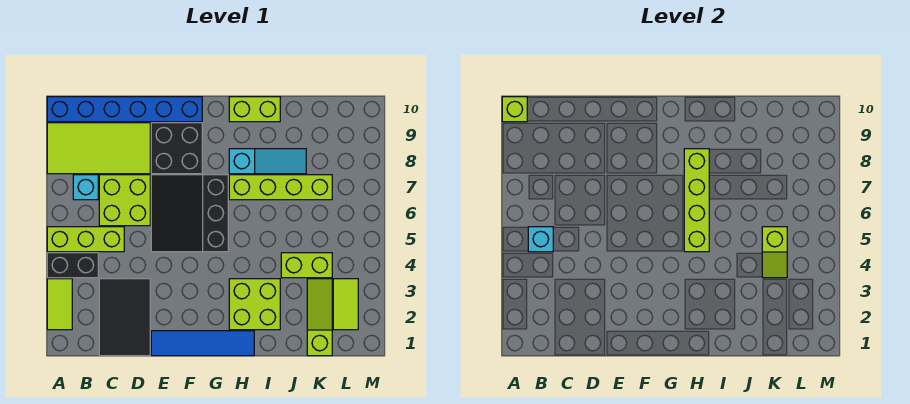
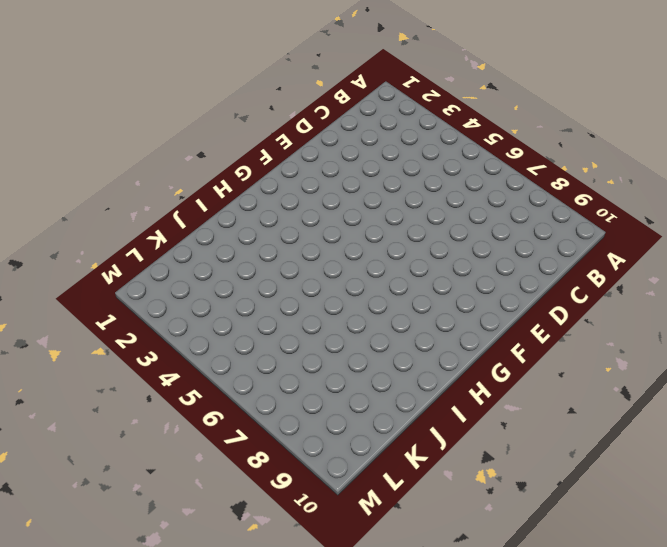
none -> lime 1x2 tile [47,279,72,330]
none -> black 1x2 brick [47,253,98,278]
none -> lime 1x3 brick [47,227,124,252]

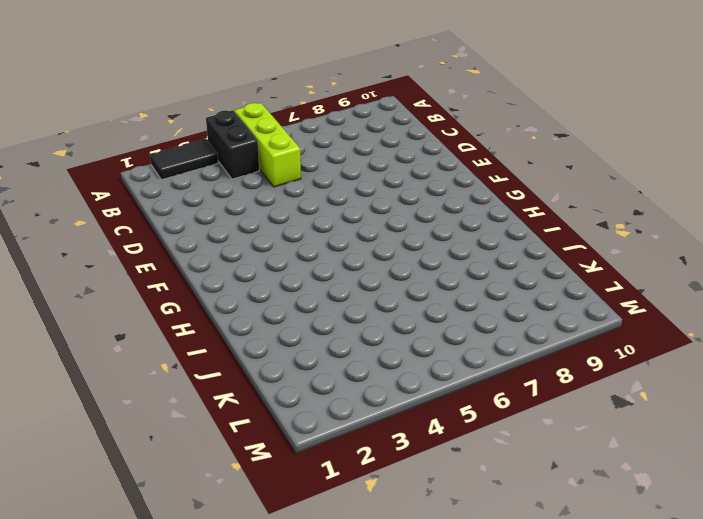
black 1x2 tile [150,139,218,180] -> lime 1x2 tile [47,279,72,330]
none -> lime 2x4 tile [47,123,150,174]
none -> blue 1x6 brick [47,97,202,122]
none -> cyan 1x1 brick [73,175,98,200]

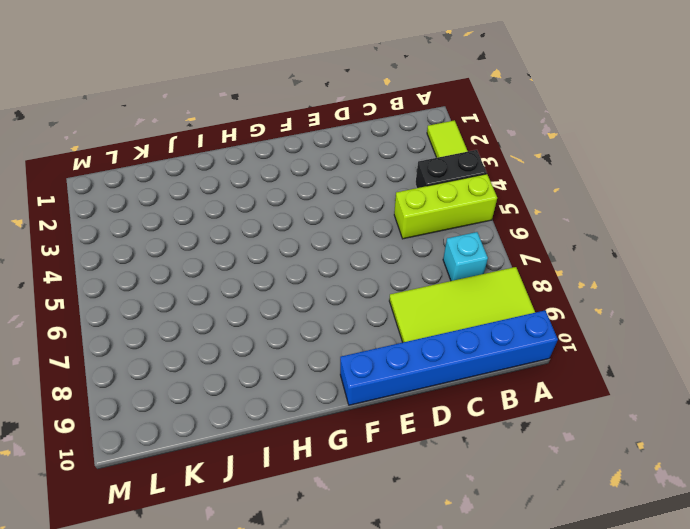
none -> black 2x3 tile [99,279,150,356]
none -> lime 2x2 brick [99,175,150,226]
none -> blue 1x4 tile [151,331,254,356]

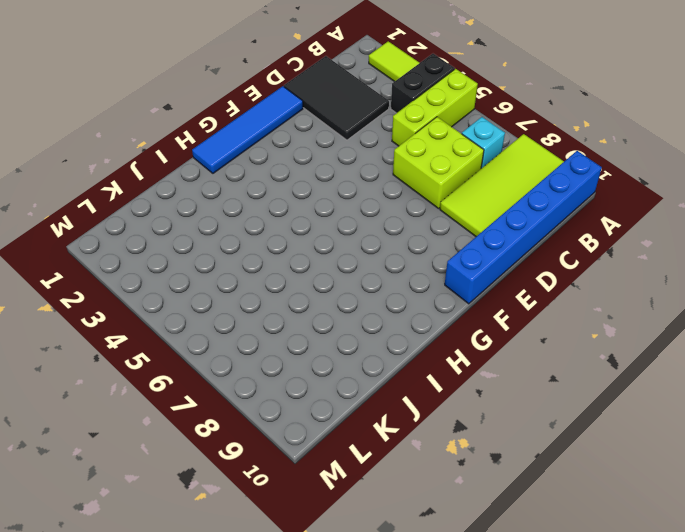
none -> black 3x3 slope [151,175,228,252]
none -> black 2x2 brick [151,123,202,174]
none -> lime 2x2 brick [229,279,280,330]

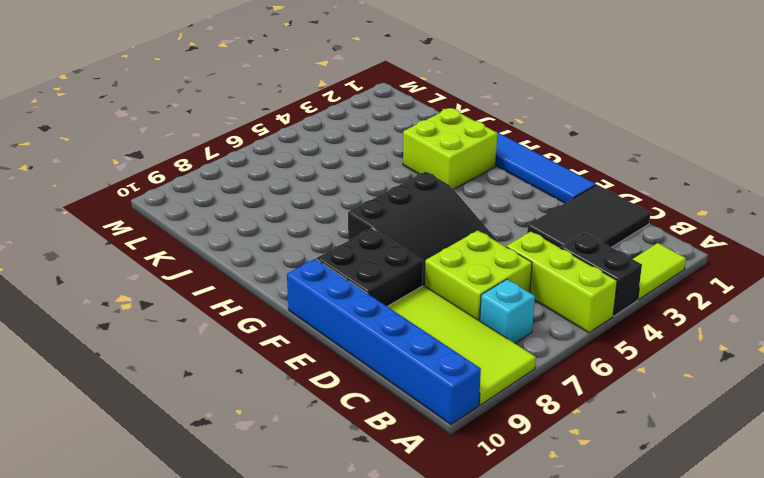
none -> lime 1x4 brick [229,175,332,200]
none -> cyan 1x3 slope [229,149,306,174]
none -> lime 1x2 brick [229,97,280,122]

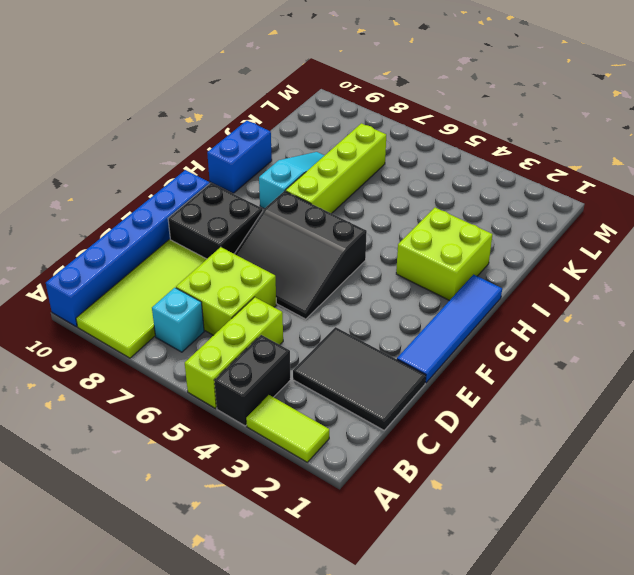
blue 1x2 brick [207,121,272,193] -> lime 1x2 brick [229,97,280,122]
none -> lime 1x2 brick [281,253,332,278]
none -> lime 1x3 slope [307,279,332,356]
none -> lime 1x2 tile [333,279,358,330]

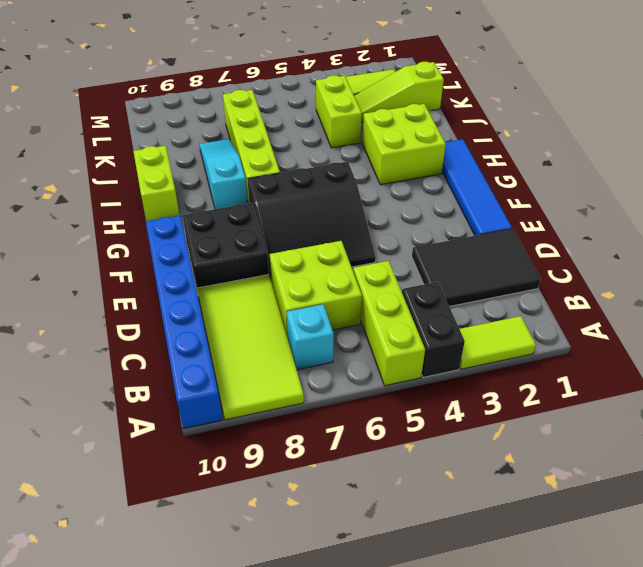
none -> lime 1x1 brick [502,97,527,122]
none -> cyan 1x1 brick [528,227,553,252]
none -> lime 1x4 brick [684,149,709,252]

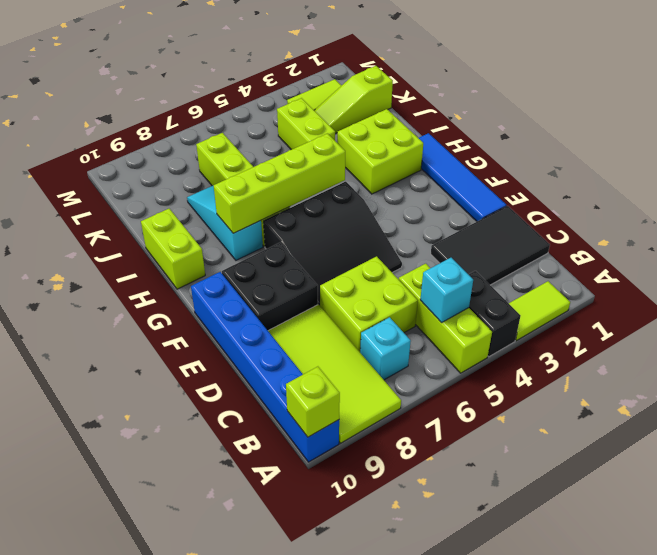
none -> lime 1x2 slope [762,227,787,278]

